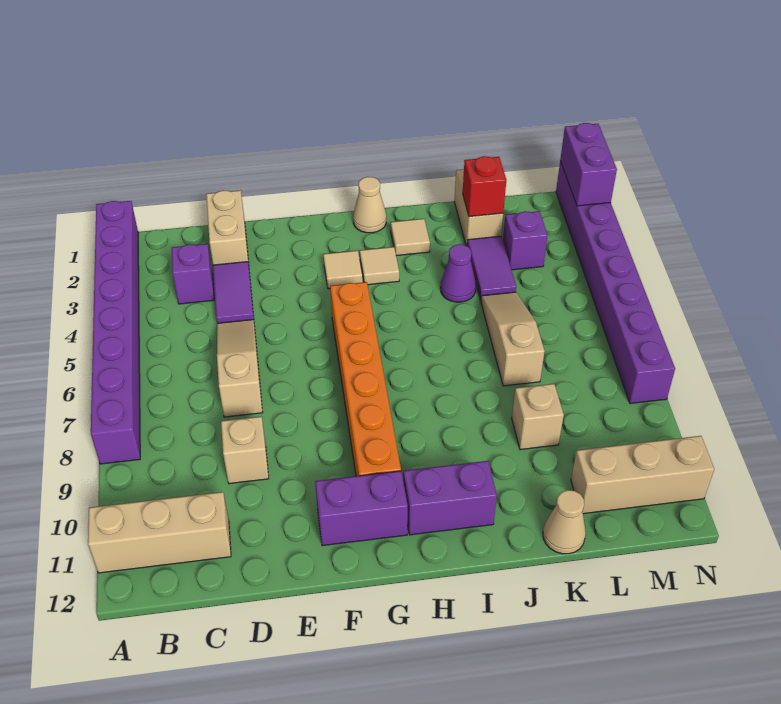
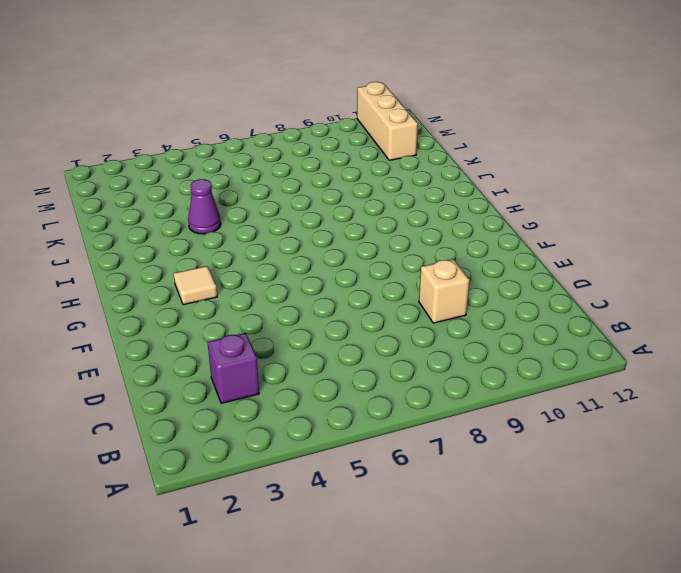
none -> purple 1x8 brick [91,201,140,464]
none -> tan 1x3 brick [88,492,231,573]
none -> tan 1x2 brick [206,190,249,265]

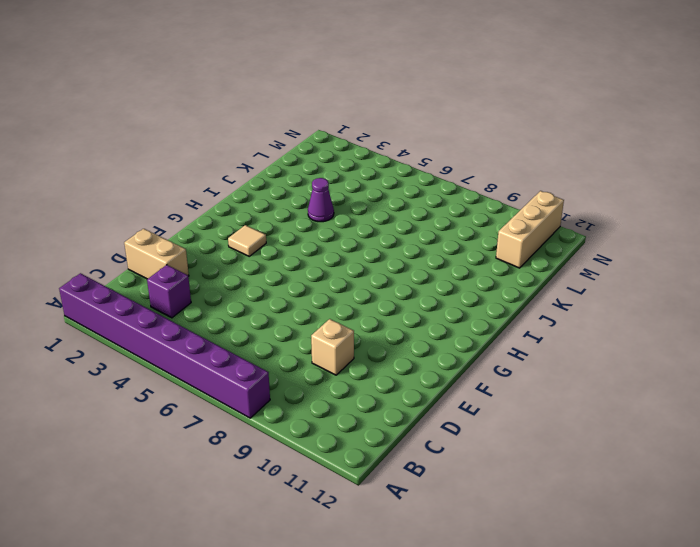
none -> tan 1x3 brick [88,492,231,573]
none -> purple 1x2 tile [213,262,254,323]
none -> tan 1x3 slope [217,320,263,417]

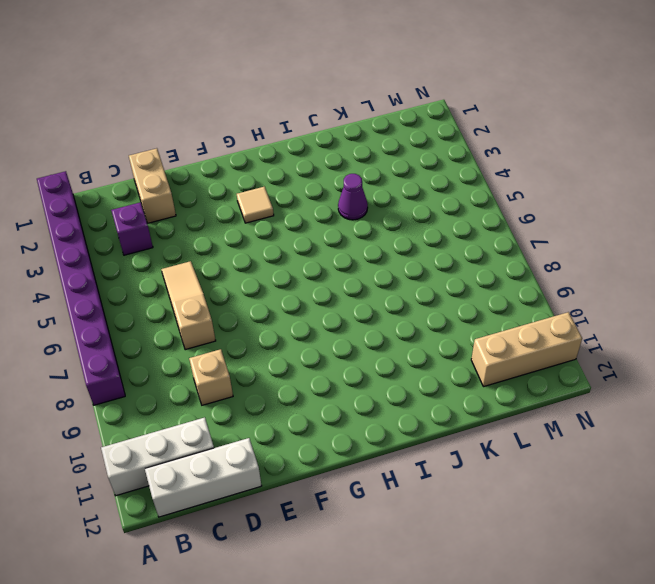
white 1x3 brick [101,417,214,496] -> tan 1x3 brick [88,492,231,573]
white 1x3 brick [145,438,262,517] -> none
none -> purple 1x2 tile [213,262,254,323]
none -> purple 1x2 brick [315,471,408,546]
none -> orange 1x6 brick [330,282,401,476]

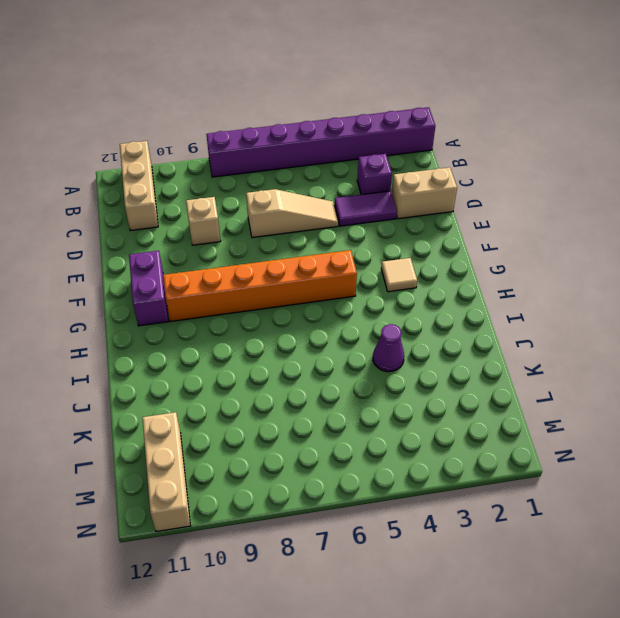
none -> tan 1x1 cone [353,177,386,233]
none -> tan 1x1 tile [360,247,399,285]
none -> purple 1x2 brick [403,461,497,535]

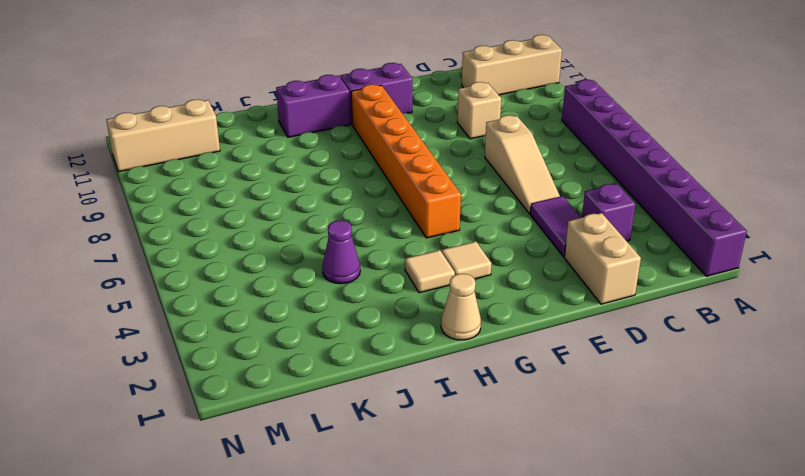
none -> tan 1x1 tile [391,219,430,256]
none -> tan 1x2 brick [454,169,503,246]
none -> purple 1x2 tile [467,236,516,300]

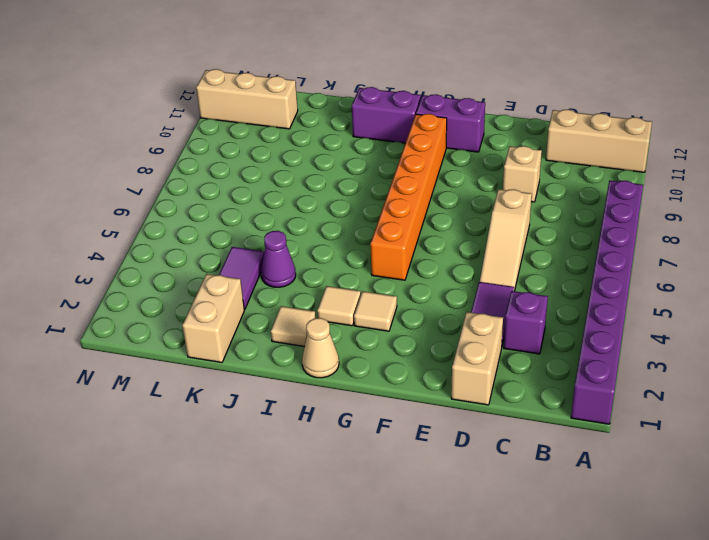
none -> tan 1x3 slope [481,292,545,386]
none -> tan 1x1 brick [512,384,564,450]
none -> tan 1x1 cone [543,490,586,554]

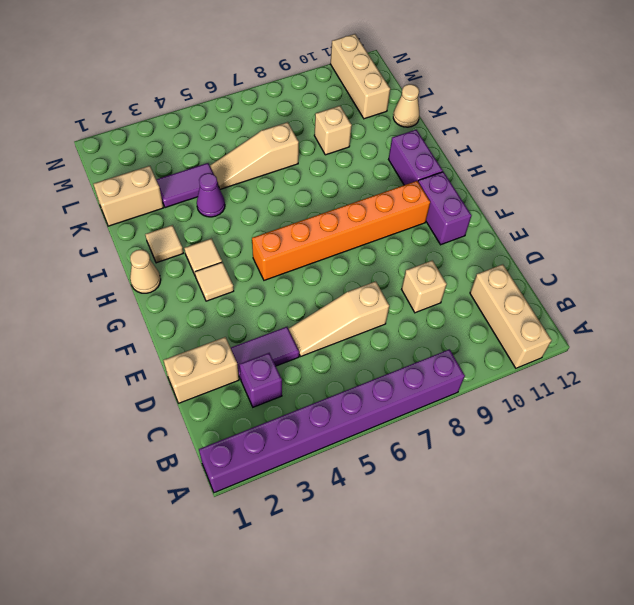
none -> purple 1x1 brick [503,211,548,270]
none -> purple 1x8 brick [556,161,675,404]
none -> red 1x1 brick [463,156,506,217]

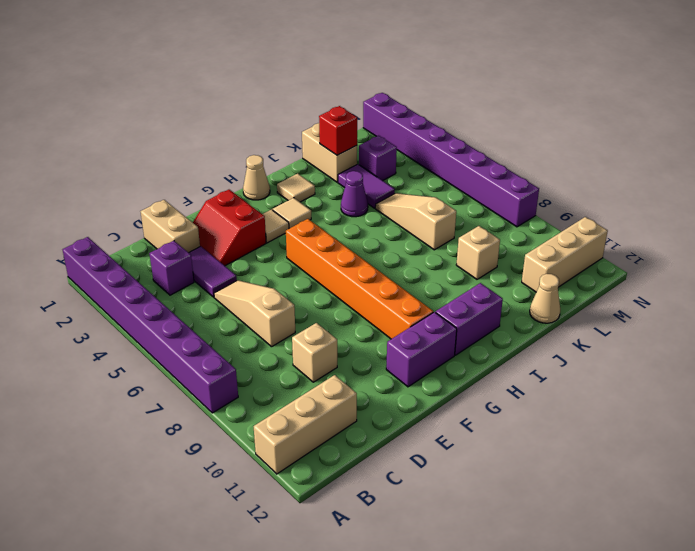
red 2x2 slope [193,190,266,266] -> none
none -> purple 1x2 brick [560,123,617,206]

